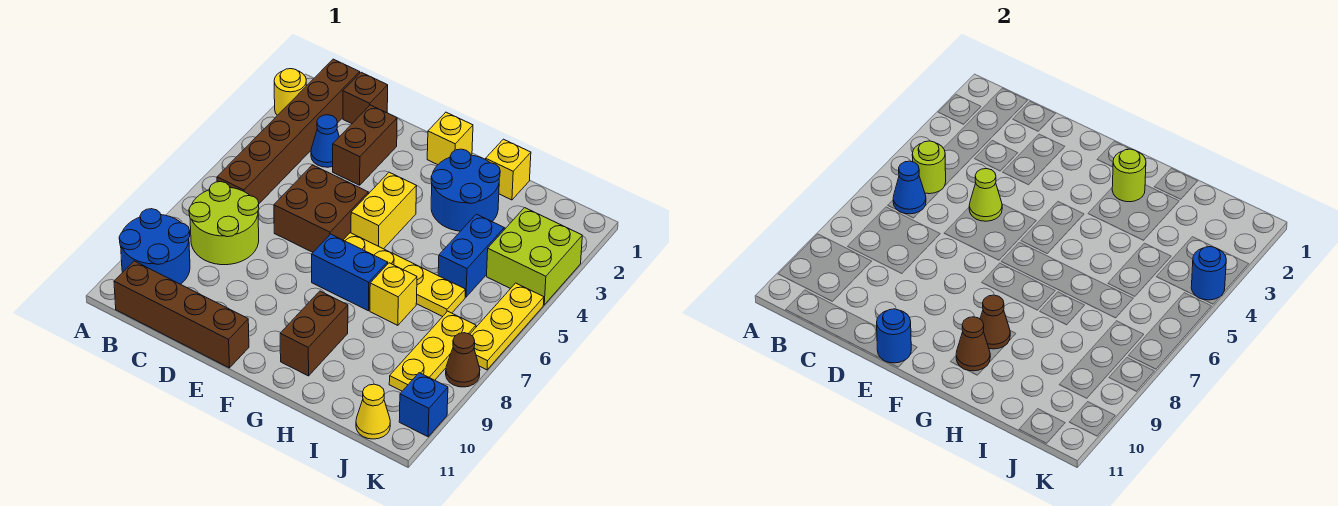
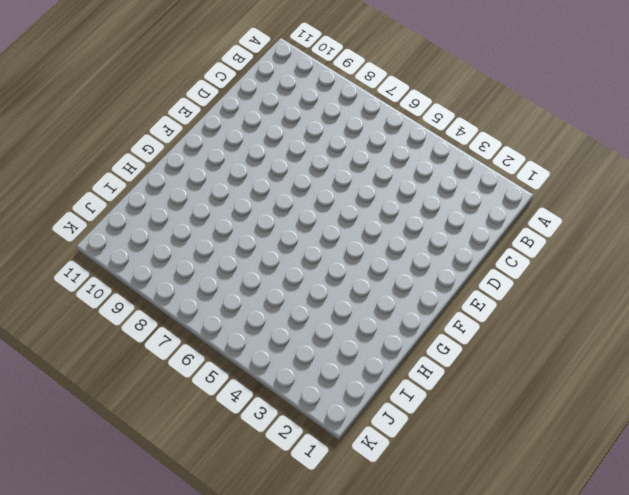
none -> yellow 1x1 round brick [274,69,306,115]
none -> blue 2x2 round brick [119,209,190,284]
none -> brown 1x6 brick [217,59,360,203]
none -> lime 2x2 round brick [189,182,259,265]

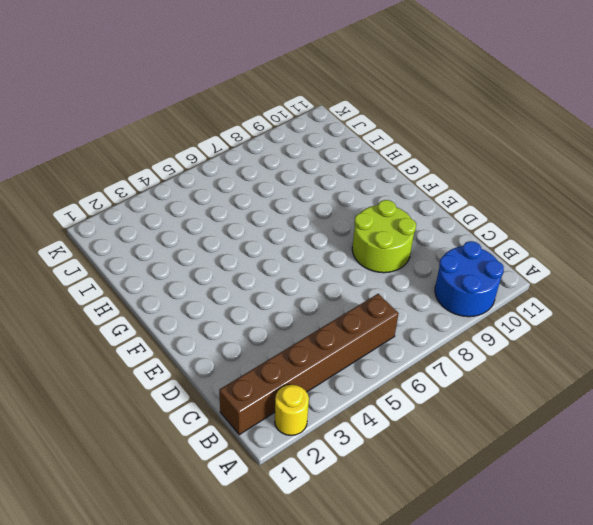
lime 2x2 round brick [352,200,416,273] -> lime 2x2 round brick moved to [189,182,259,265]
none -> brown 1x4 brick [114,261,249,368]
none -> brown 1x1 brick [343,72,388,124]
none -> blue 1x1 cone [311,115,339,167]
none -> brown 1x2 brick [333,105,397,185]

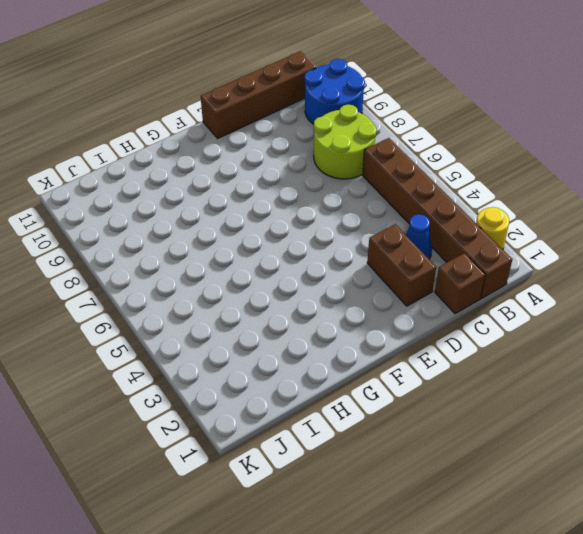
none -> brown 2x2 brick [274,165,368,252]
none -> yellow 1x1 brick [427,112,473,165]
none -> yellow 1x2 brick [351,172,417,249]
none -> yellow 1x4 plate [344,233,465,317]

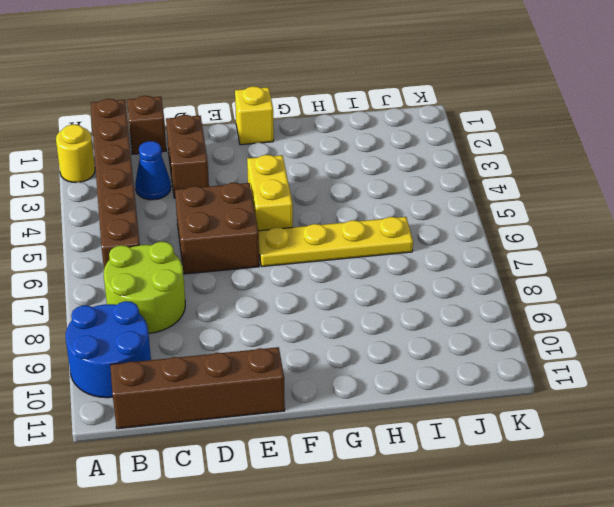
none -> blue 1x2 brick [312,234,388,311]
none -> blue 2x2 round brick [431,149,500,231]
none -> brown 1x2 brick [280,291,348,376]
none -> yellow 1x1 brick [485,139,531,200]

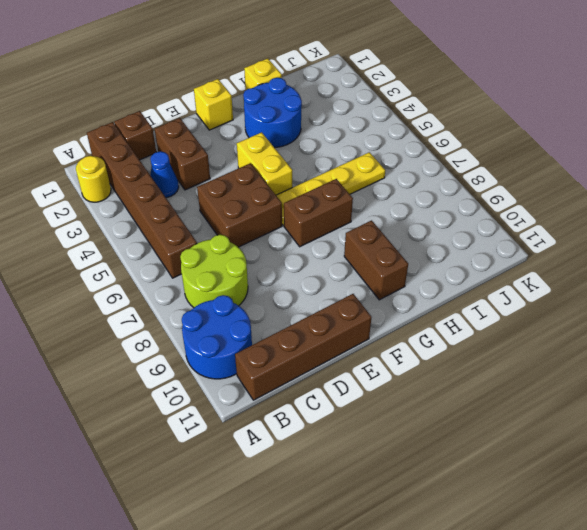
brown 1x2 brick [284,179,353,247] -> blue 1x2 brick [312,234,388,311]
none -> yellow 1x1 brick [370,263,417,325]
none -> blue 1x2 brick [438,214,504,297]
none -> lime 2x2 brick [487,208,582,305]
none -> yellow 1x3 plate [389,311,476,391]

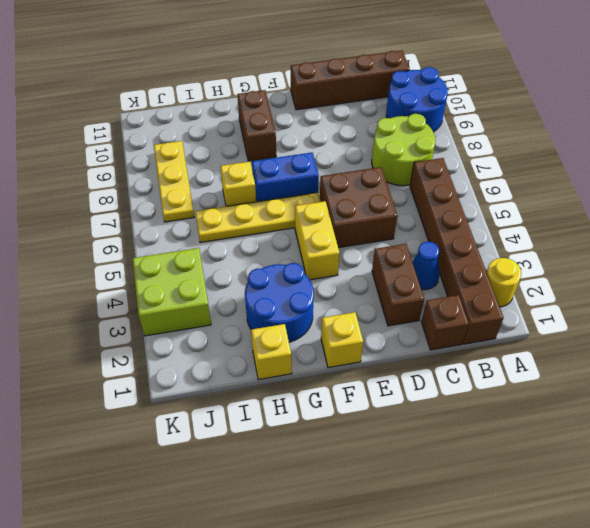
none -> blue 1x2 brick [438,214,504,297]
none -> yellow 1x1 cone [356,384,390,439]
none -> yellow 1x3 plate [470,283,544,370]
none -> brown 1x1 cone [446,333,480,387]

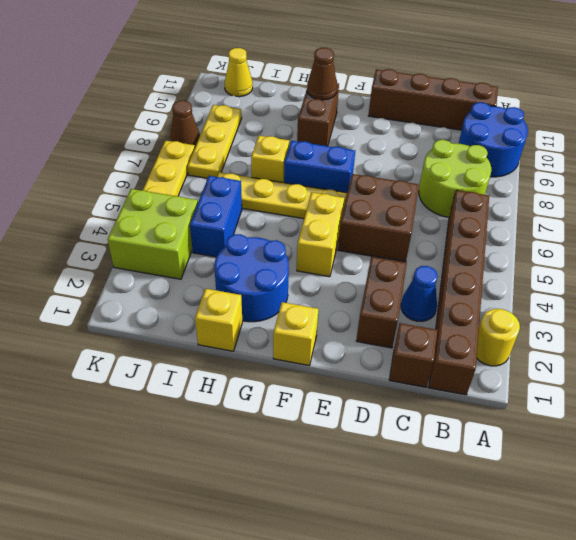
none -> blue 1x1 brick [399,373,448,437]
none -> lime 1x1 round brick [912,141,946,194]
none -> blue 1x1 cone [893,161,926,214]
none -> lime 1x1 cone [969,169,1002,221]

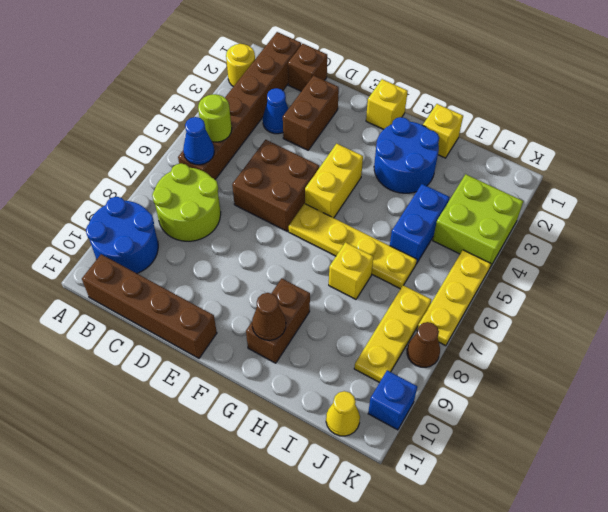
none -> blue 1x2 brick [312,234,388,311]
none -> lime 1x1 cone [969,169,1002,221]
none -> blue 1x1 round brick [877,309,911,363]
none -> lime 1x1 round brick [1112,149,1146,202]

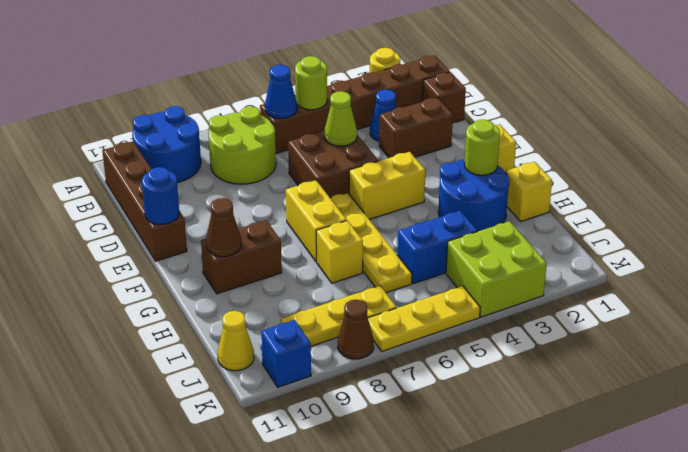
yellow 1x2 brick [286,180,347,262] -> blue 1x2 brick [312,234,388,311]
none -> brown 1x1 cone [980,295,1010,349]
none -> blue 1x1 round brick [1191,247,1226,300]

